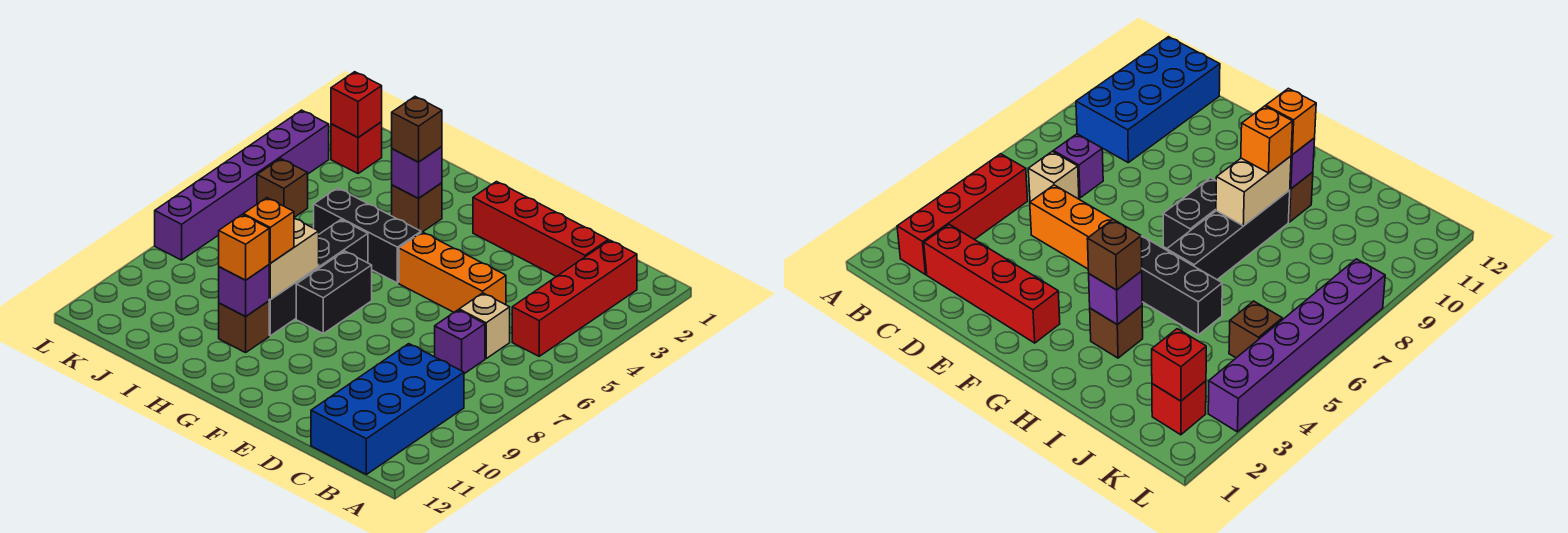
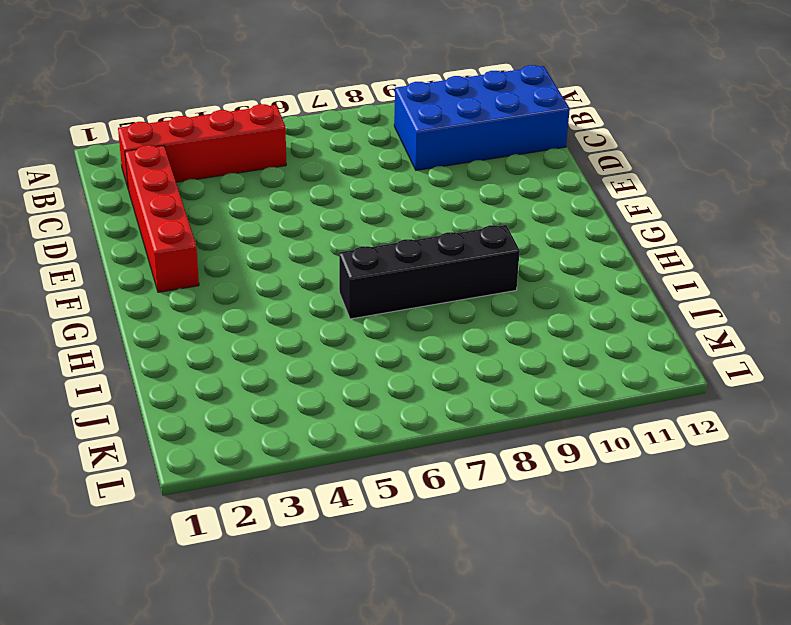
none -> tan 1x1 brick [459,293,510,358]
none -> purple 1x1 brick [435,310,485,374]
none -> orange 1x3 brick [399,232,506,312]

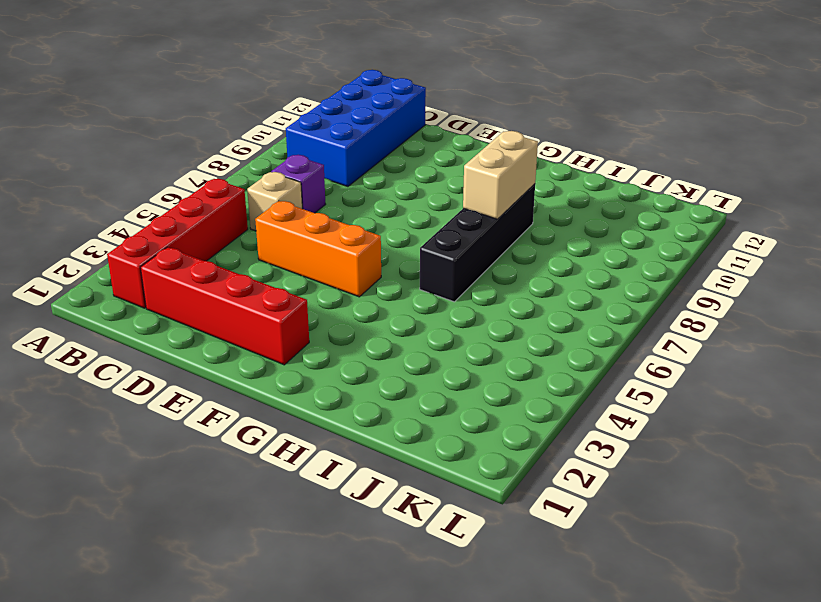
none -> black 1x3 brick [314,188,421,283]
none -> black 1x2 brick [296,251,372,334]
none -> brown 1x1 brick [392,183,442,233]

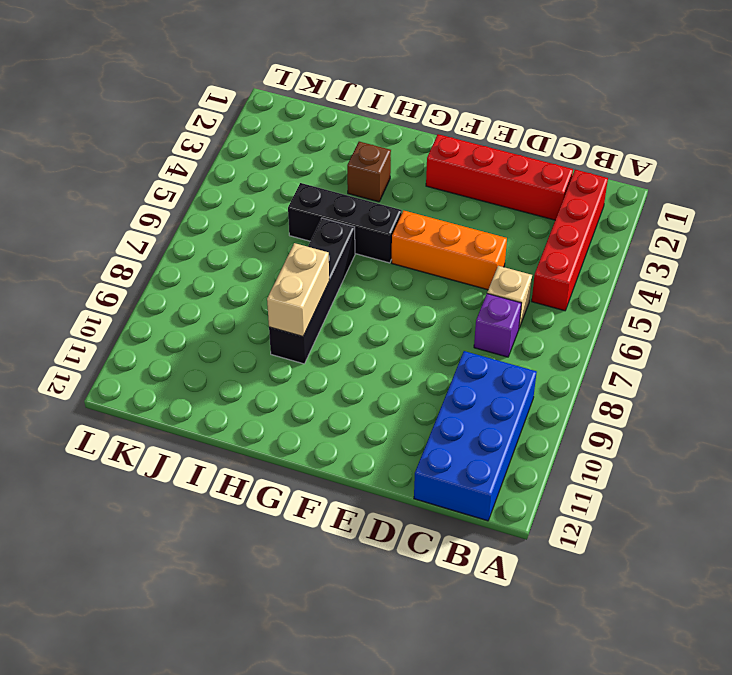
none -> black 1x2 brick [296,251,372,334]
none -> brown 1x1 brick [219,301,269,353]
none -> red 1x1 brick [331,122,382,174]

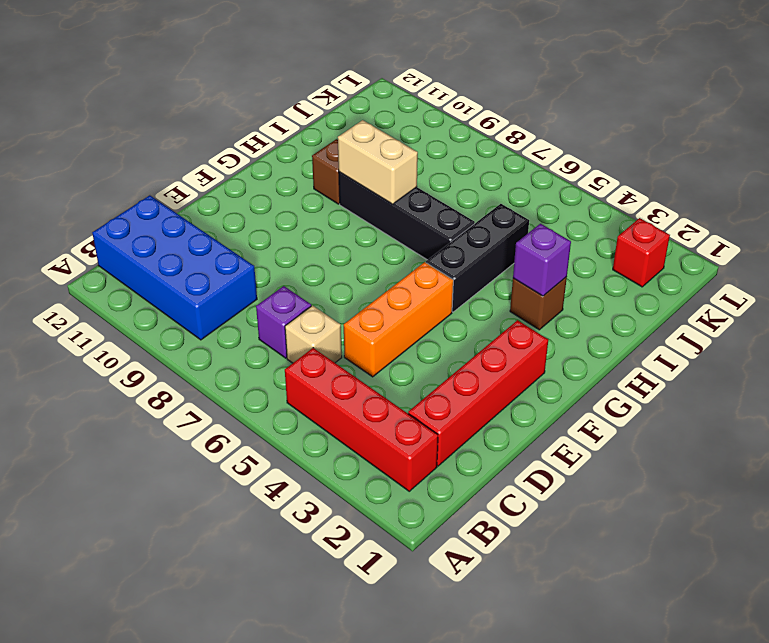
none -> black 1x2 brick [296,251,372,334]
none -> brown 1x1 brick [257,159,308,217]
none -> purple 1x6 brick [155,110,329,260]

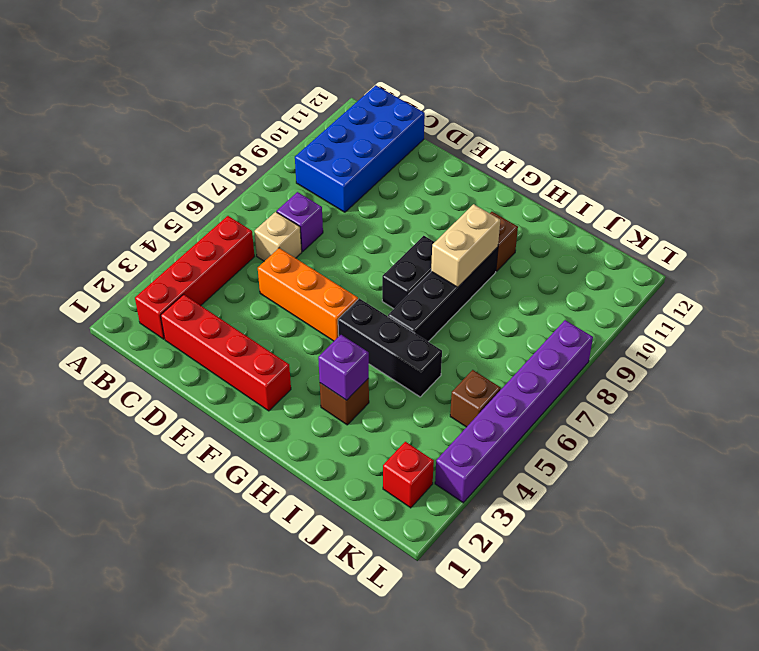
none -> purple 1x1 brick [219,265,270,316]
none -> red 1x1 brick [331,72,382,137]
none -> brown 1x1 brick [392,97,442,162]

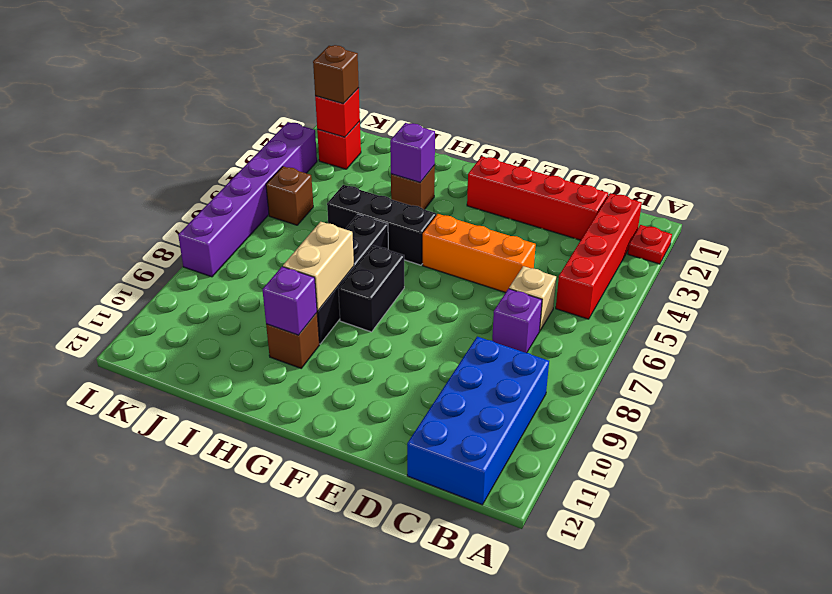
red 1x1 plate [628,225,672,264] -> none
brown 1x1 brick [313,45,359,104] -> brown 1x1 brick moved to [392,97,442,162]
none -> orange 1x1 brick [243,198,294,263]
none -> orange 1x1 brick [219,215,269,280]

